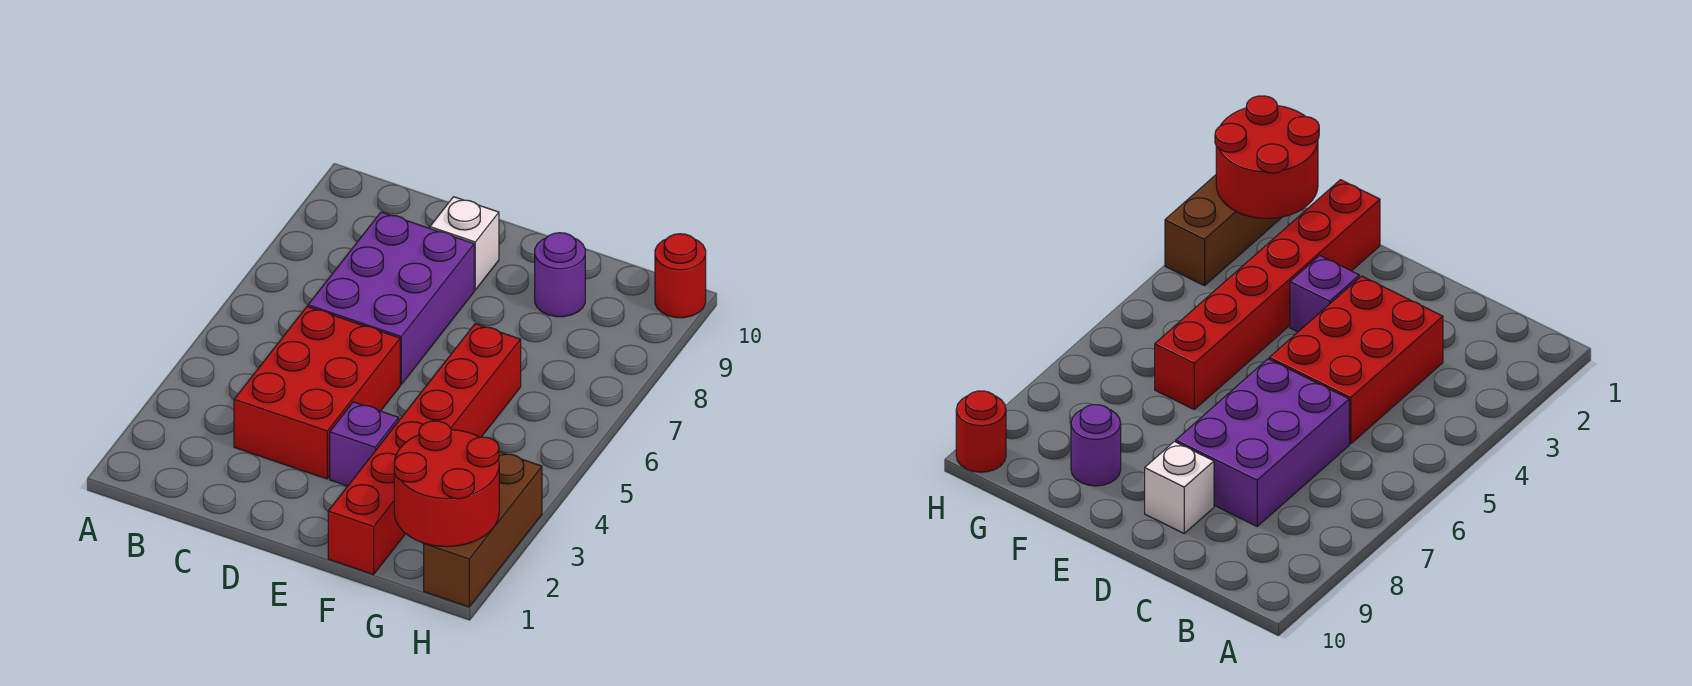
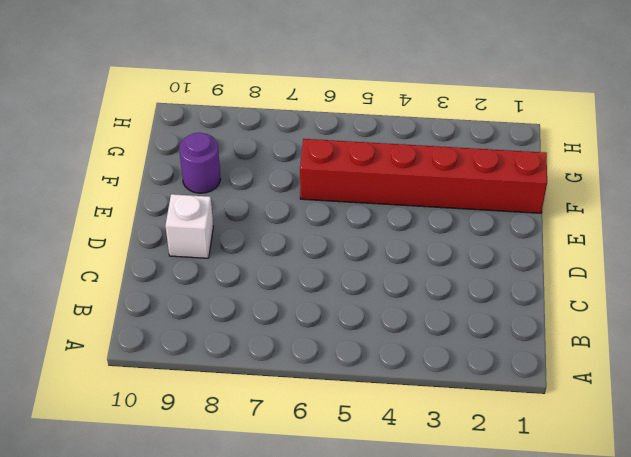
none -> red 2x3 brick [234,307,400,479]
none -> purple 2x3 brick [308,212,474,384]

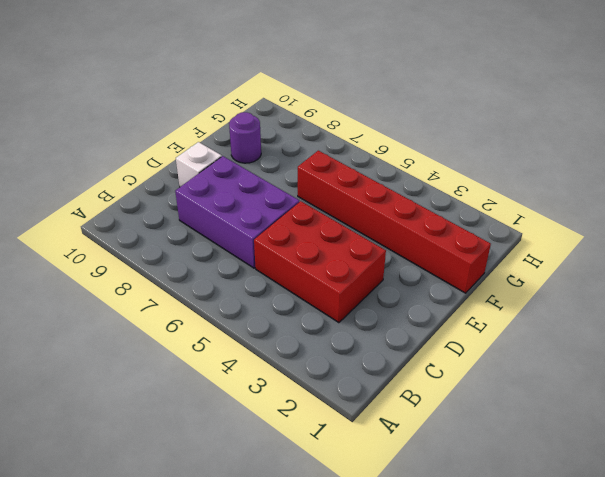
none -> purple 1x1 brick [330,402,399,486]
none -> brown 1x3 brick [424,452,542,607]

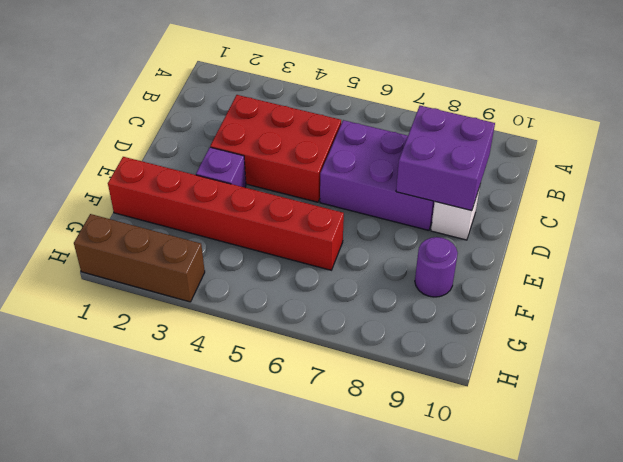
purple 2x2 brick [396,106,495,211] -> none
none -> red 1x1 round brick [655,234,706,318]
none -> red 2x2 round brick [394,421,499,547]

